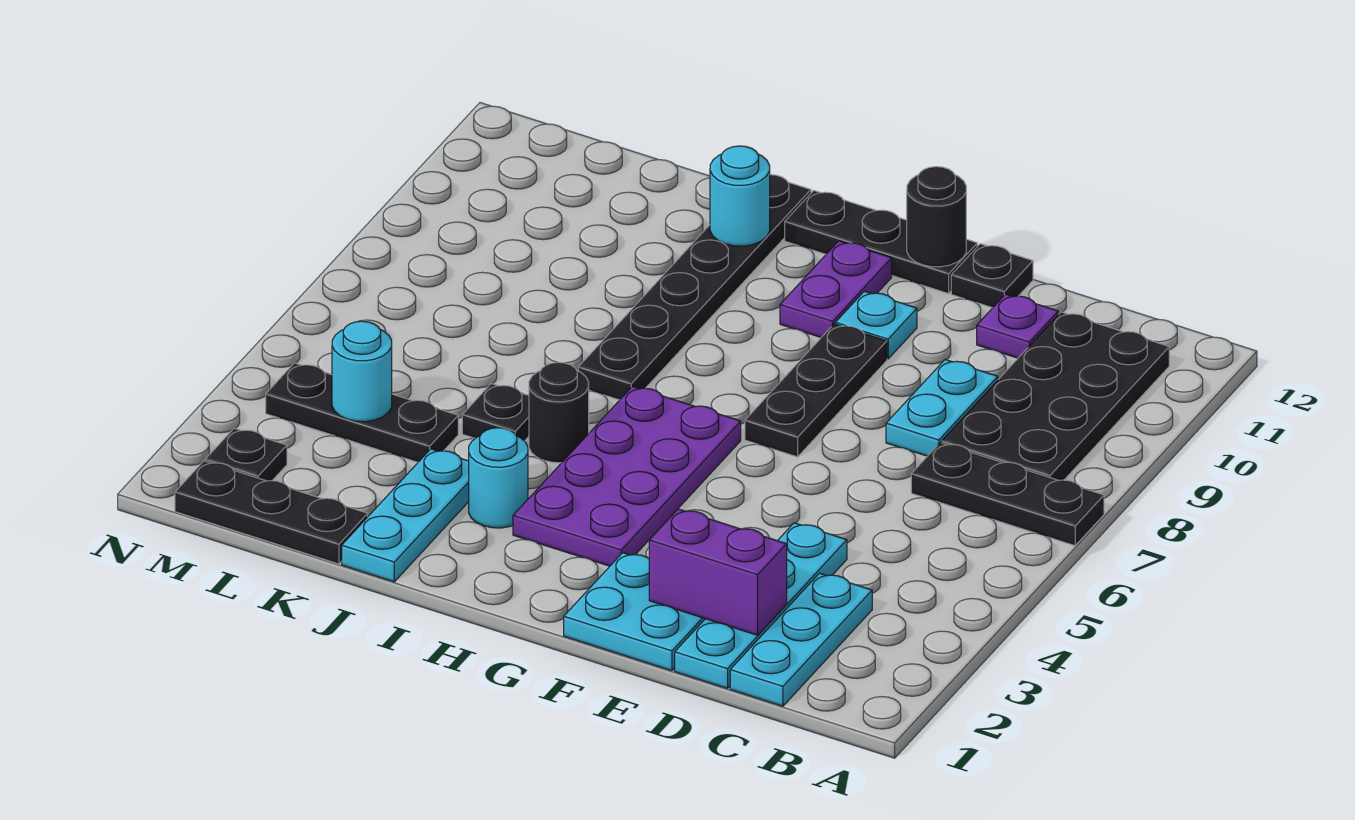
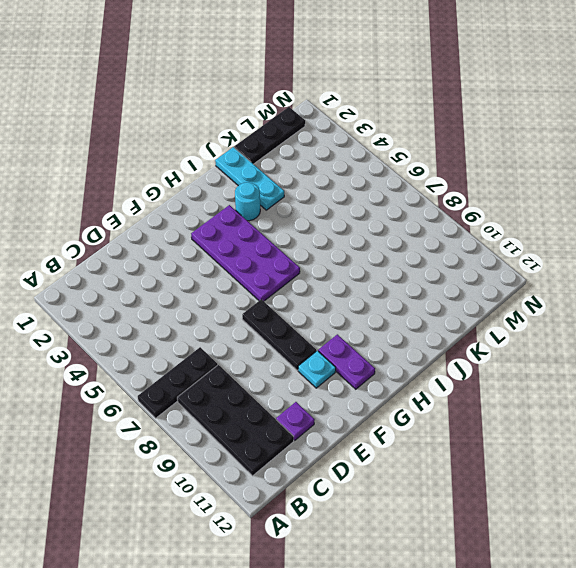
none -> cyan 1x3 plate [730,573,872,706]
none -> cyan 1x4 plate [675,523,847,688]
none -> cyan 1x2 plate [886,360,998,456]

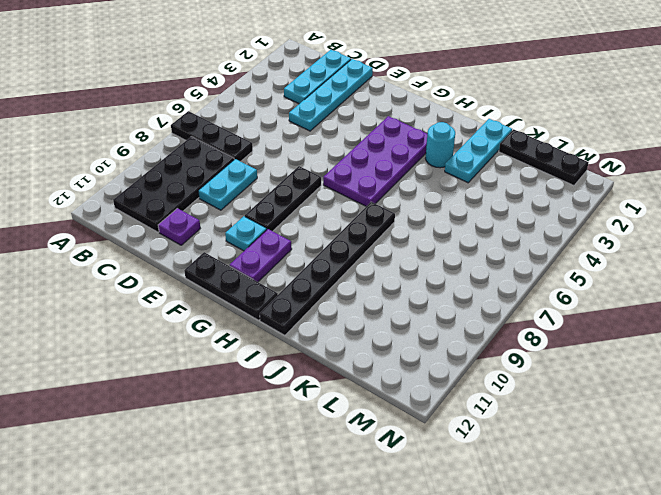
none -> cyan 2x2 plate [564,553,705,671]
none -> black 1x1 plate [951,244,1033,308]
none -> black 1x1 round brick [529,362,589,463]

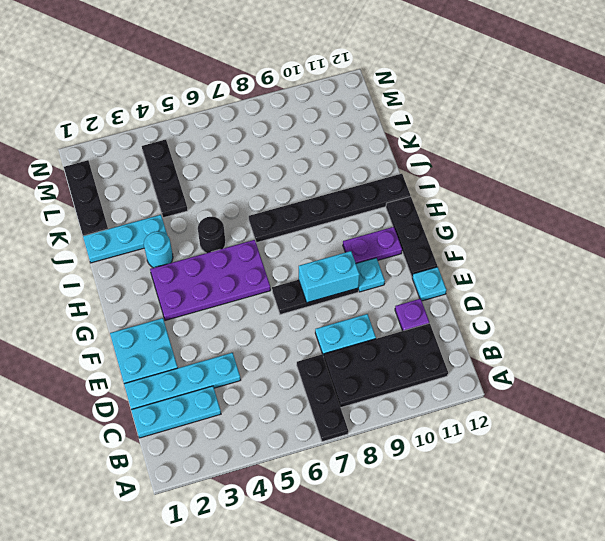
cyan 1x1 plate [412,267,447,301] -> black 1x1 plate [951,244,1033,308]
cyan 1x2 brick [299,251,360,302] -> none
none -> black 1x1 plate [462,384,529,441]
none -> black 1x1 plate [205,428,287,481]
none -> purple 1x2 brick [649,509,787,635]

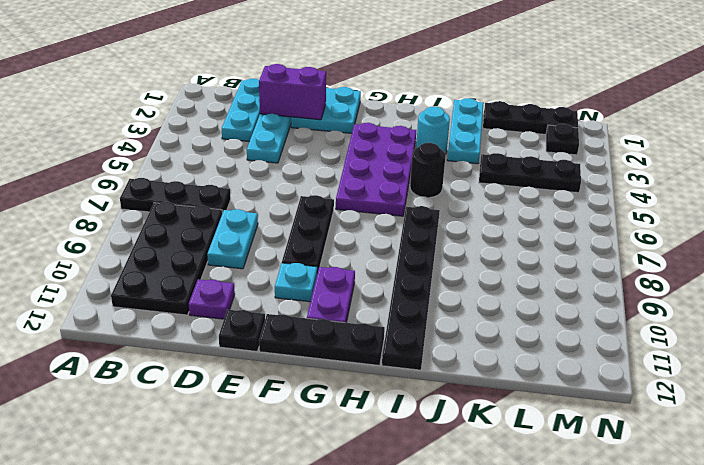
none -> black 1x1 plate [462,384,529,441]
none -> black 1x1 round brick [907,167,966,267]
none -> cyan 1x1 round brick [710,146,770,246]

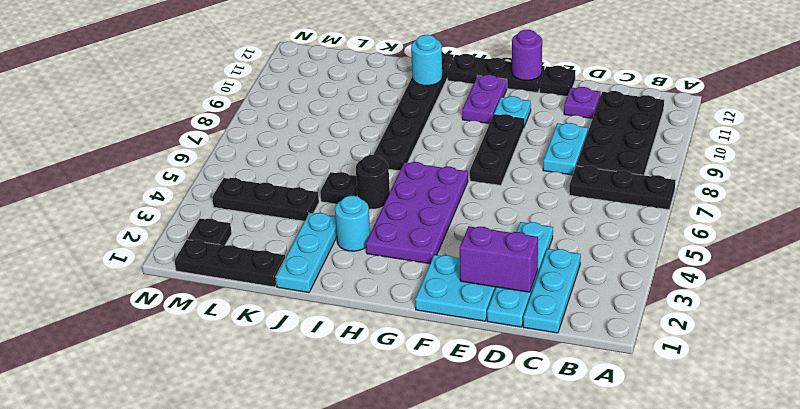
purple 1x1 round brick [512,30,542,80] -> black 1x1 round brick [907,167,966,267]
none -> cyan 1x1 round brick [332,321,392,422]

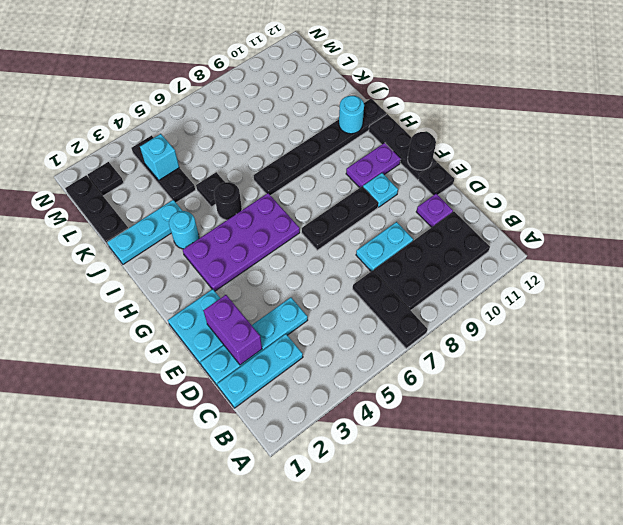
cyan 1x1 brick [140,134,179,180] -> cyan 1x1 round brick [332,321,392,422]

